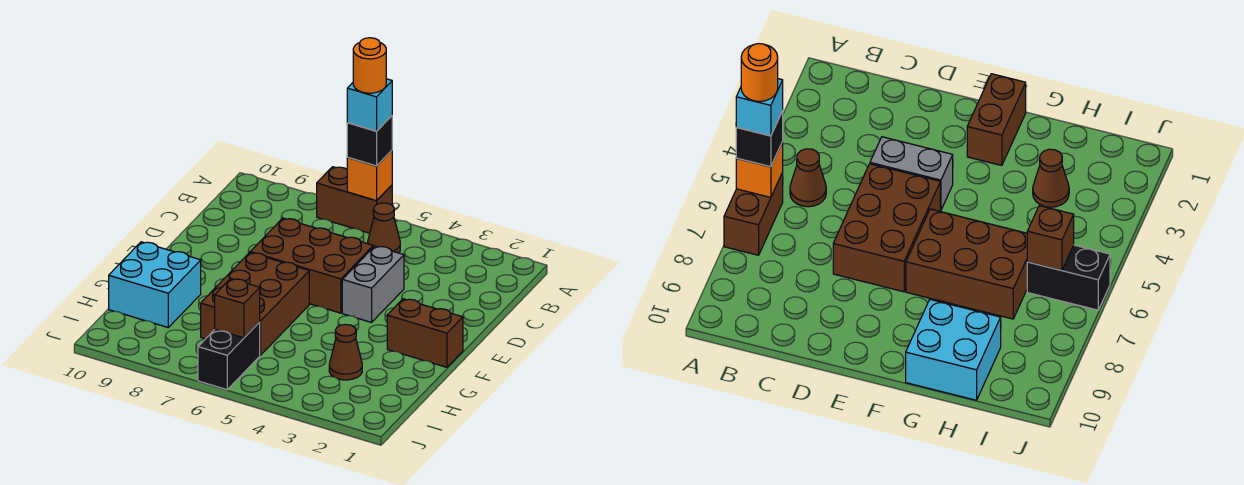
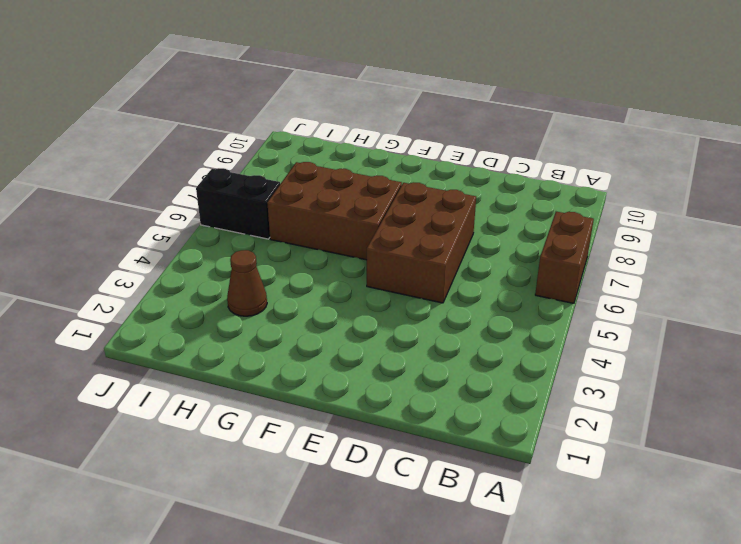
none -> brown 1x1 cone [368,203,400,253]
none -> grey 1x2 brick [342,246,404,322]
none -> brown 1x2 brick [387,299,463,367]

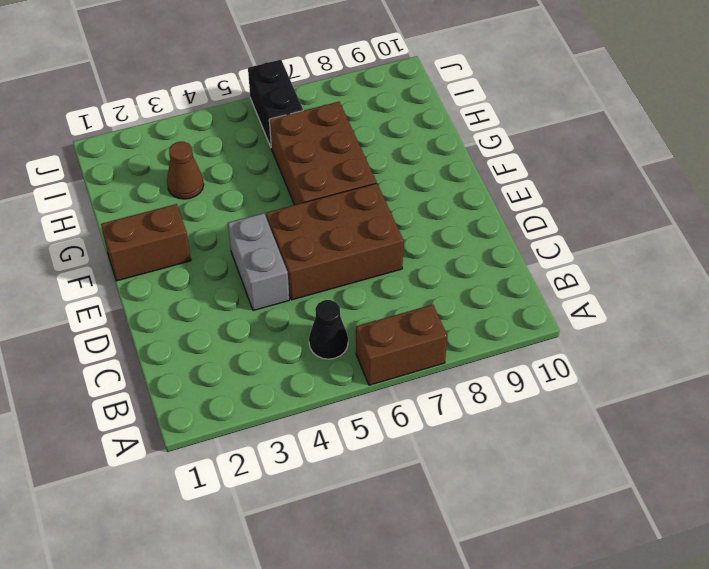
black 1x1 cone [309,300,348,359] -> brown 1x1 cone [368,203,400,253]
none -> cyan 2x2 brick [109,242,201,327]
none -> orange 1x1 brick [347,151,392,201]
none -> brown 1x1 brick [215,278,260,338]

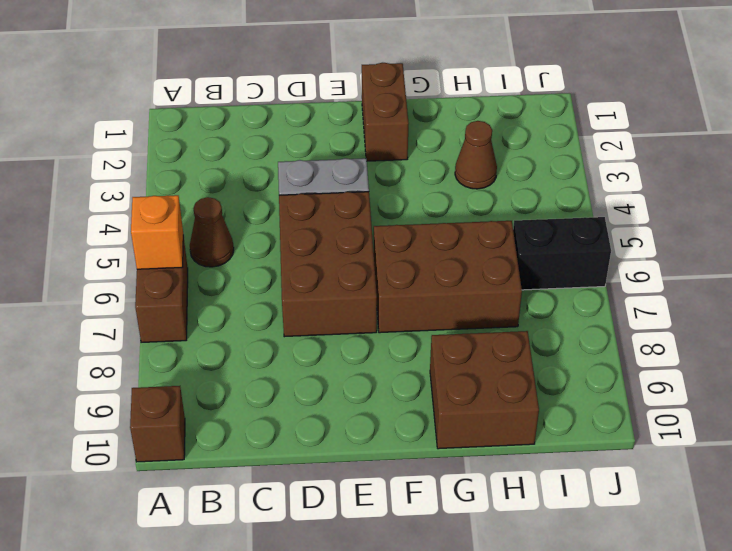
brown 1x1 brick [130,386,185,462] -> brown 1x1 brick moved to [215,278,260,338]
brown 2x2 brick [430,331,539,449] -> cyan 2x2 brick [109,242,201,327]
none -> black 1x1 brick [347,116,392,166]
none -> cyan 1x1 brick [347,79,392,131]
none -> orange 1x1 round brick [353,38,386,93]

